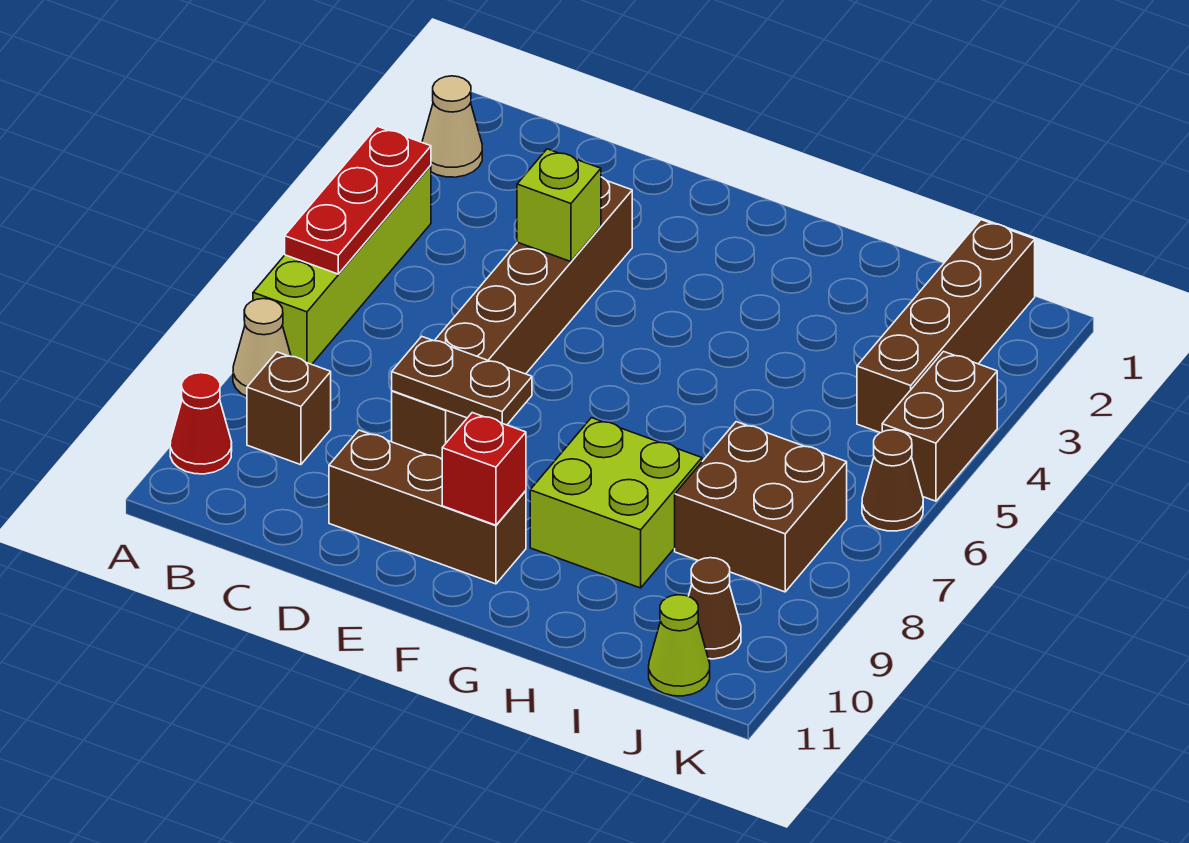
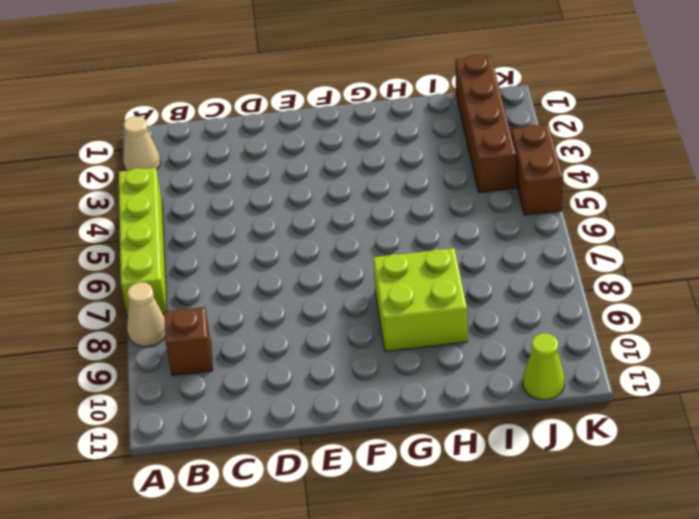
none -> red 1x1 cone [170,373,232,474]
none -> brown 1x6 brick [392,177,632,459]
none -> brown 1x3 brick [329,430,526,584]

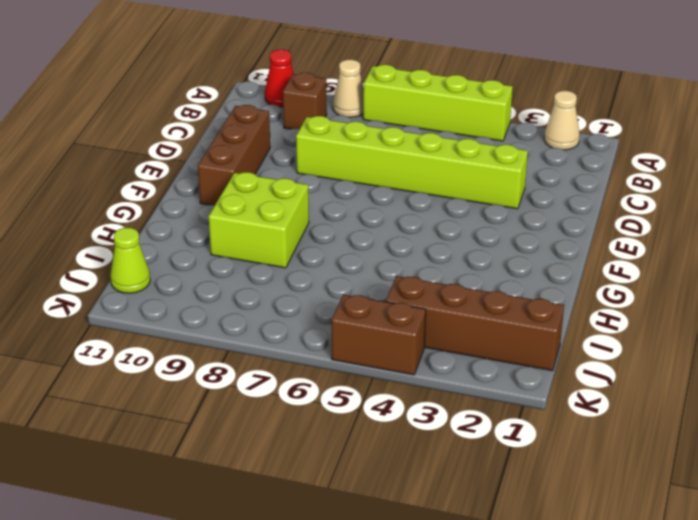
lime 1x6 brick [296,116,528,209] -> brown 1x6 brick [392,177,632,459]
none -> brown 2x2 brick [675,422,847,592]
none -> brown 1x1 cone [688,558,741,659]
none -> brown 1x1 cone [862,430,923,531]

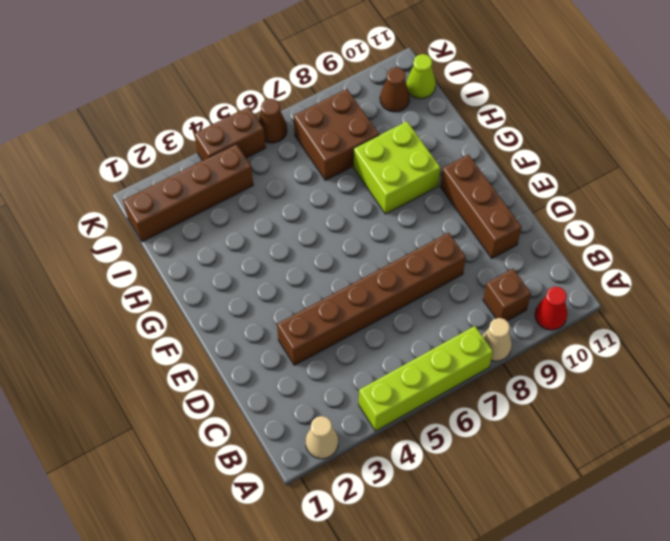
none -> red 1x3 plate [285,126,431,274]
none -> lime 1x1 brick [517,149,601,262]
none -> brown 1x2 plate [392,336,532,425]

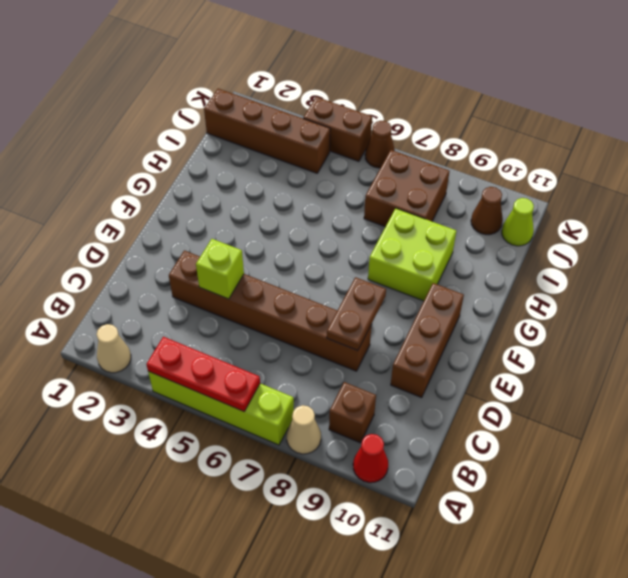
none -> red 1x1 brick [442,413,526,525]

